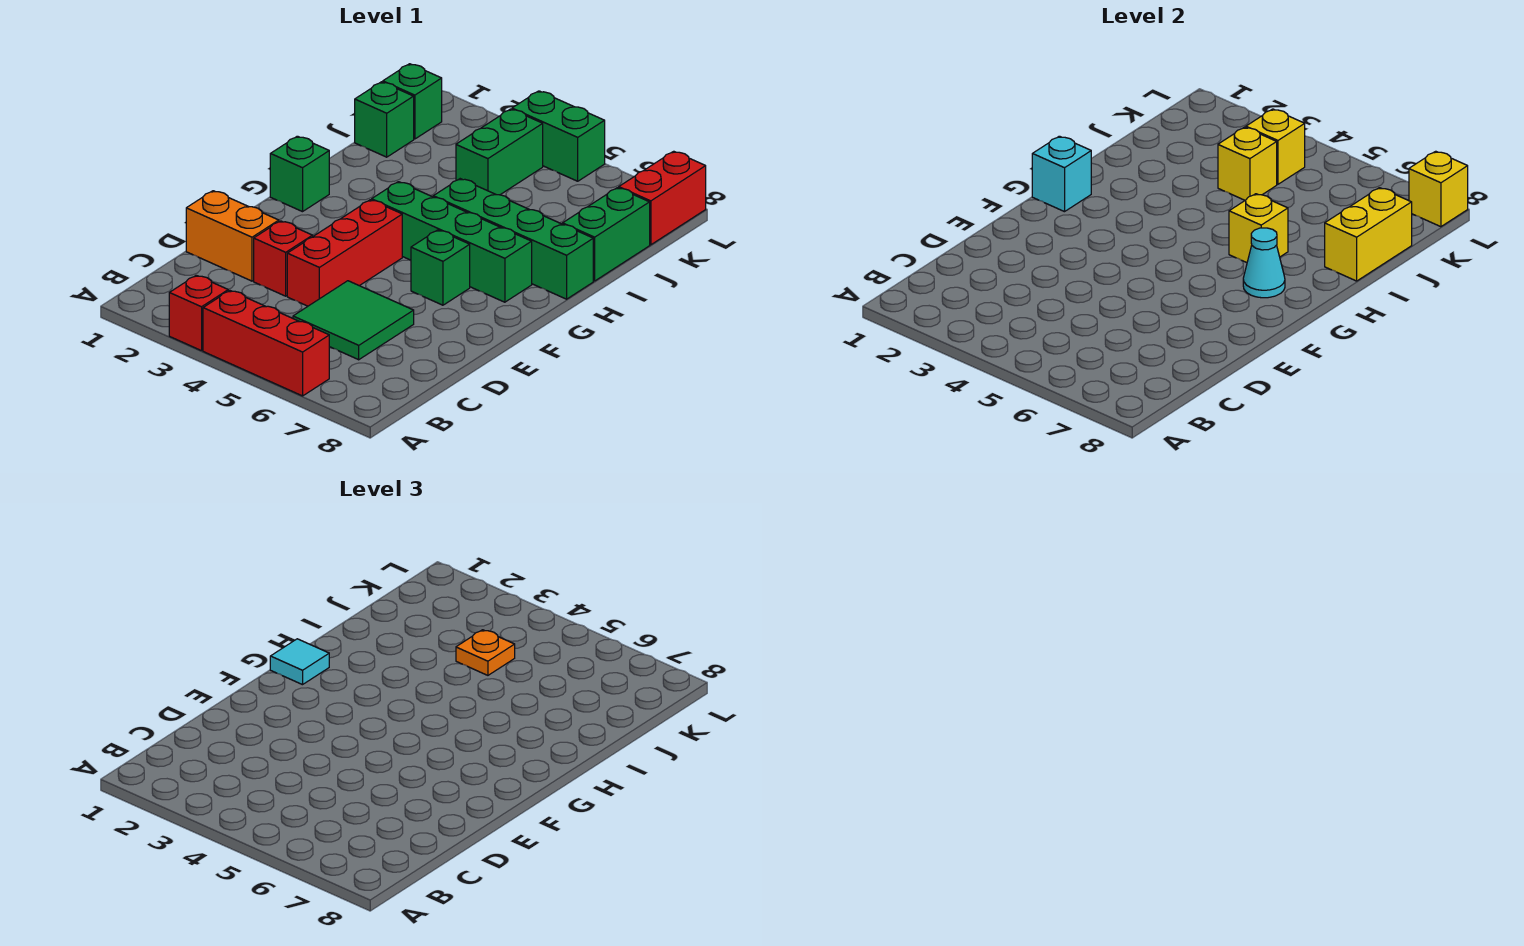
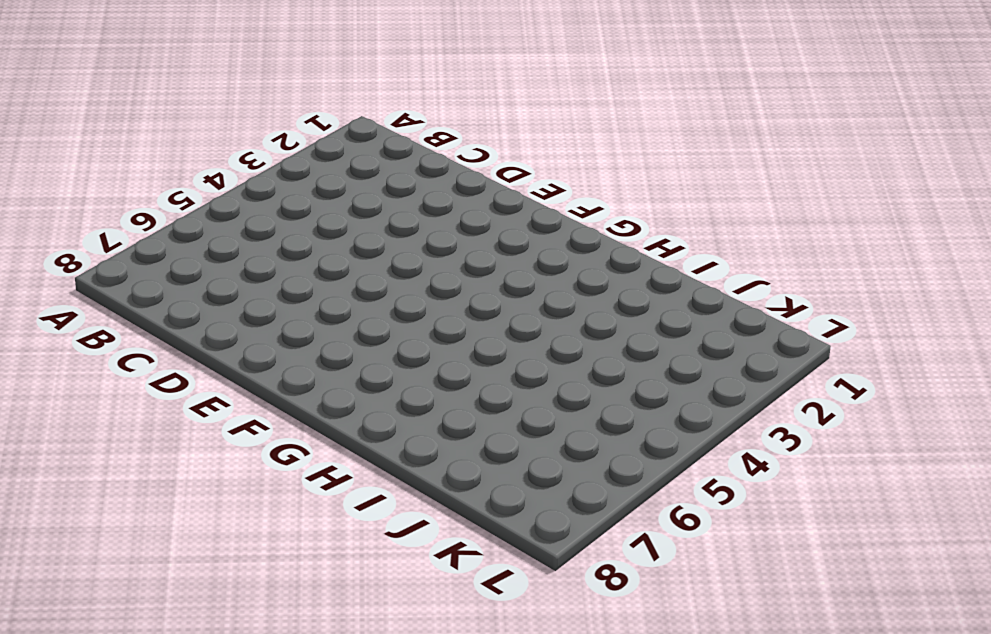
none -> red 1x1 brick [169,275,228,351]
none -> red 1x3 brick [203,291,329,396]
none -> green 2x2 tile [293,281,414,360]

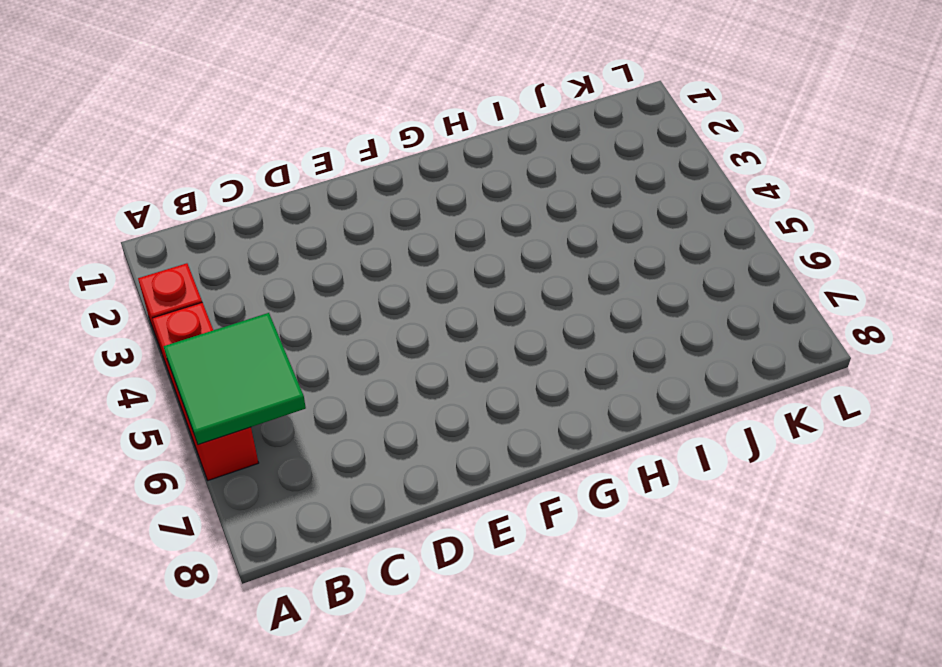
green 2x2 tile [164,313,306,444] -> green 2x2 tile moved to [293,281,414,360]
none -> orange 1x2 brick [186,191,279,281]
none -> red 1x1 brick [254,221,313,296]
none -> red 1x3 brick [287,200,402,306]

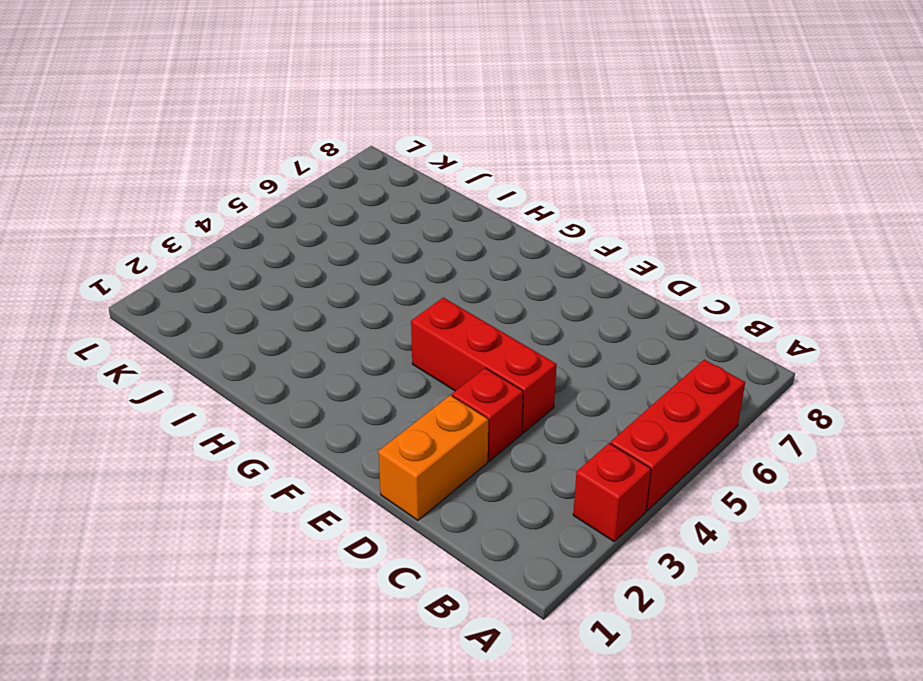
none -> green 2x2 tile [293,281,414,360]
none -> green 1x1 brick [411,230,470,305]
none -> green 1x1 brick [270,136,329,212]

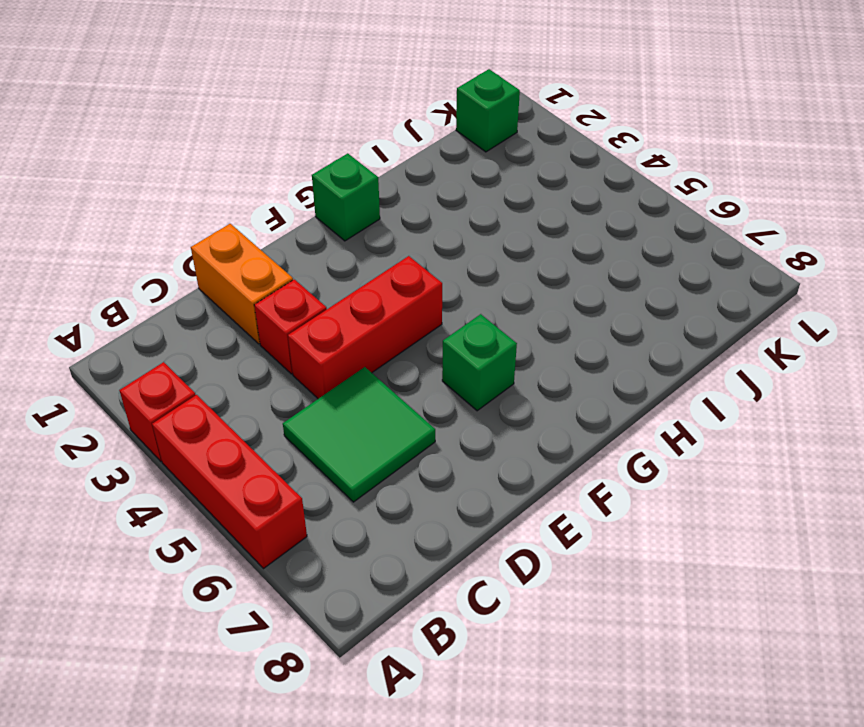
none -> green 1x4 brick [372,182,532,302]
none -> green 1x4 brick [433,179,593,299]
none -> green 1x2 brick [563,188,650,281]

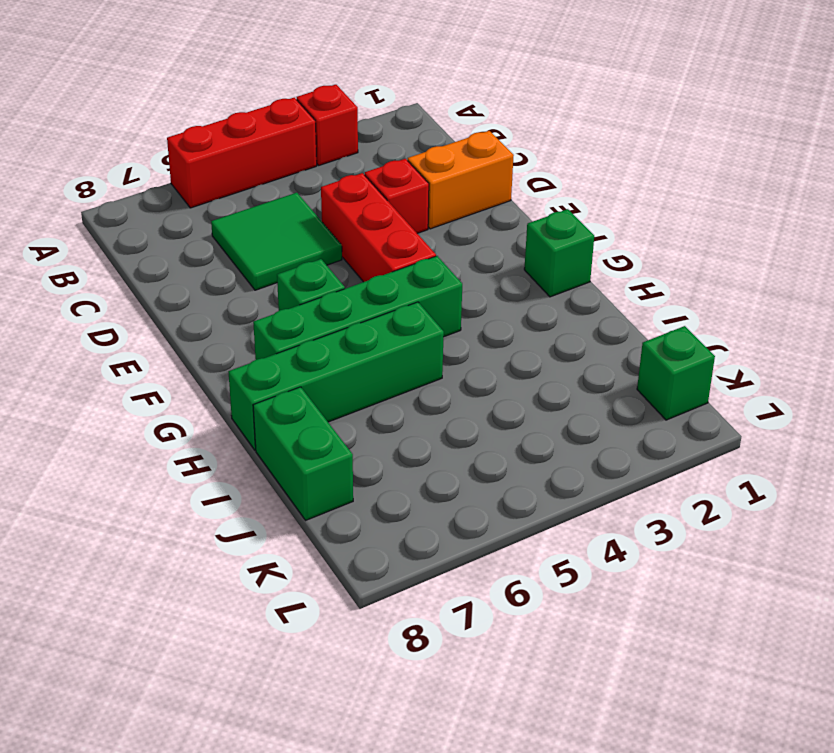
none -> green 1x1 brick [355,82,414,157]
none -> green 1x2 brick [456,109,543,195]
none -> red 1x2 brick [619,151,706,245]

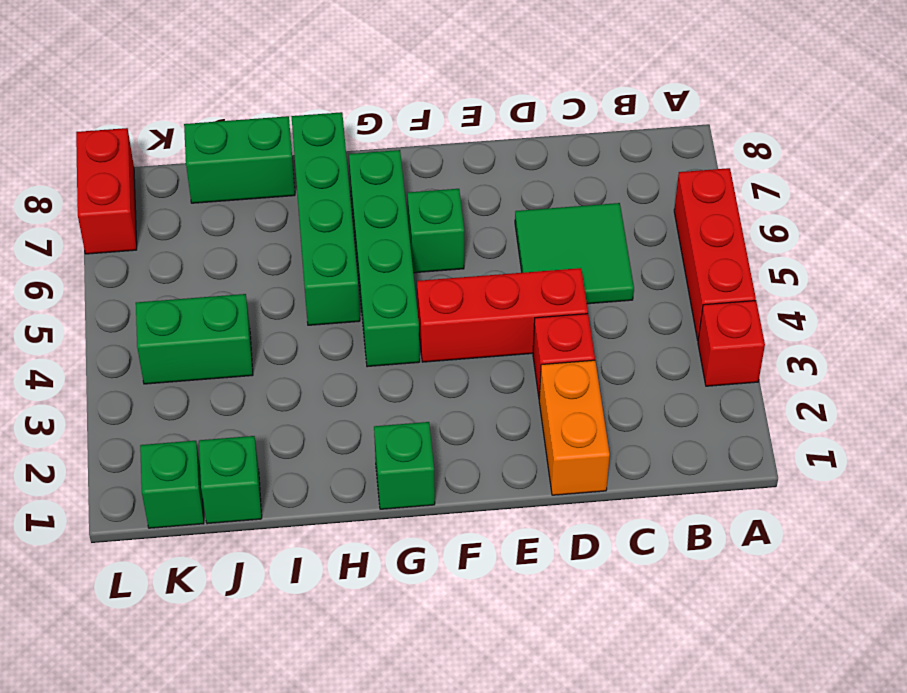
red 1x2 brick [76,128,137,254] -> red 1x2 brick turned to [619,151,706,245]
none -> green 1x2 brick [512,91,605,181]
none -> cyan 1x1 brick [1032,136,1091,212]
none -> cyan 1x1 cone [1243,228,1285,298]

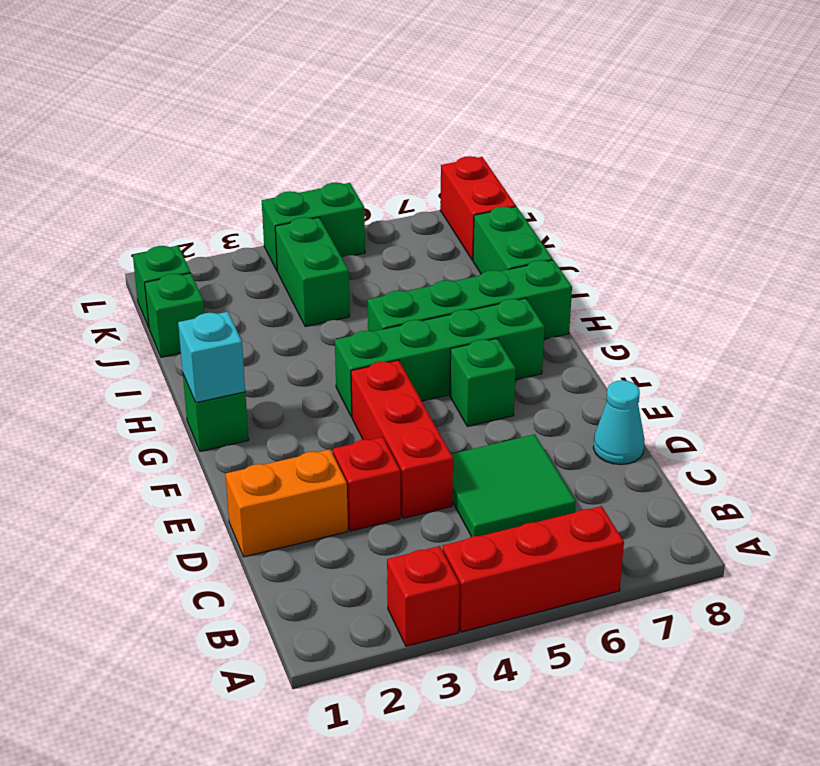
cyan 1x1 cone [593,380,645,465] -> cyan 1x1 cone moved to [1243,228,1285,298]
none -> yellow 1x1 brick [1229,194,1288,263]
none -> yellow 1x2 brick [1325,188,1412,281]
none -> yellow 1x1 brick [1218,127,1277,200]

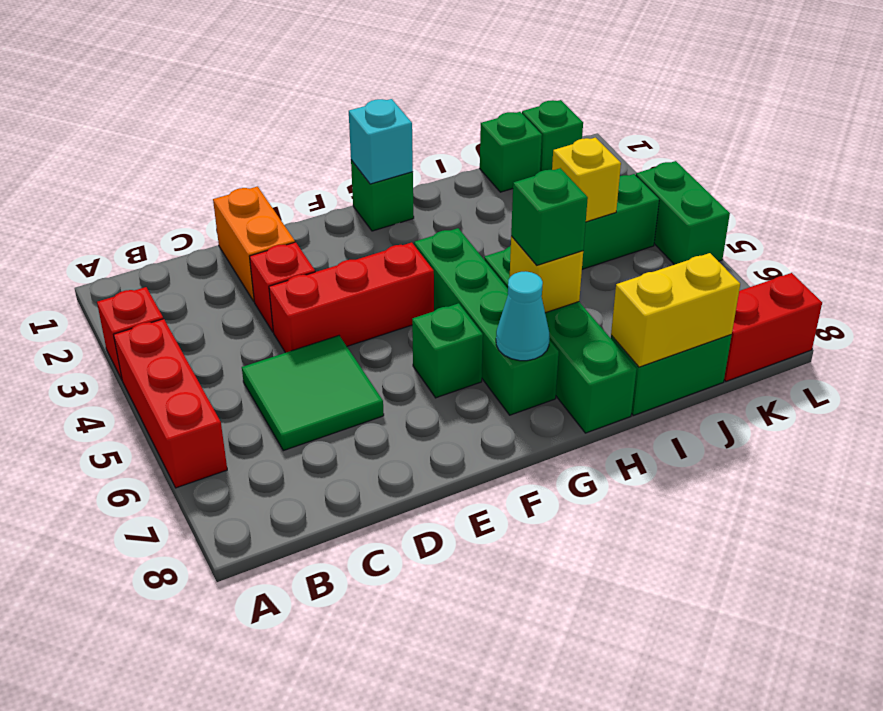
green 1x1 brick [511,168,588,265] -> none
none -> yellow 1x1 brick [1246,109,1305,184]
none -> yellow 1x1 brick [1409,151,1468,227]
none -> cyan 1x1 tile [270,639,329,685]

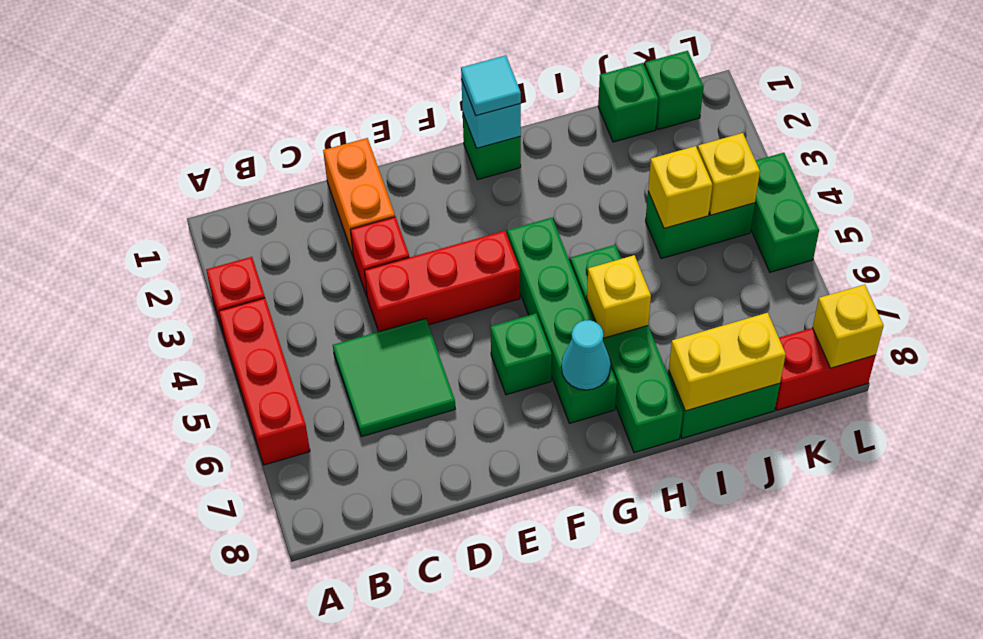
none -> orange 1x1 plate [456,630,515,675]

